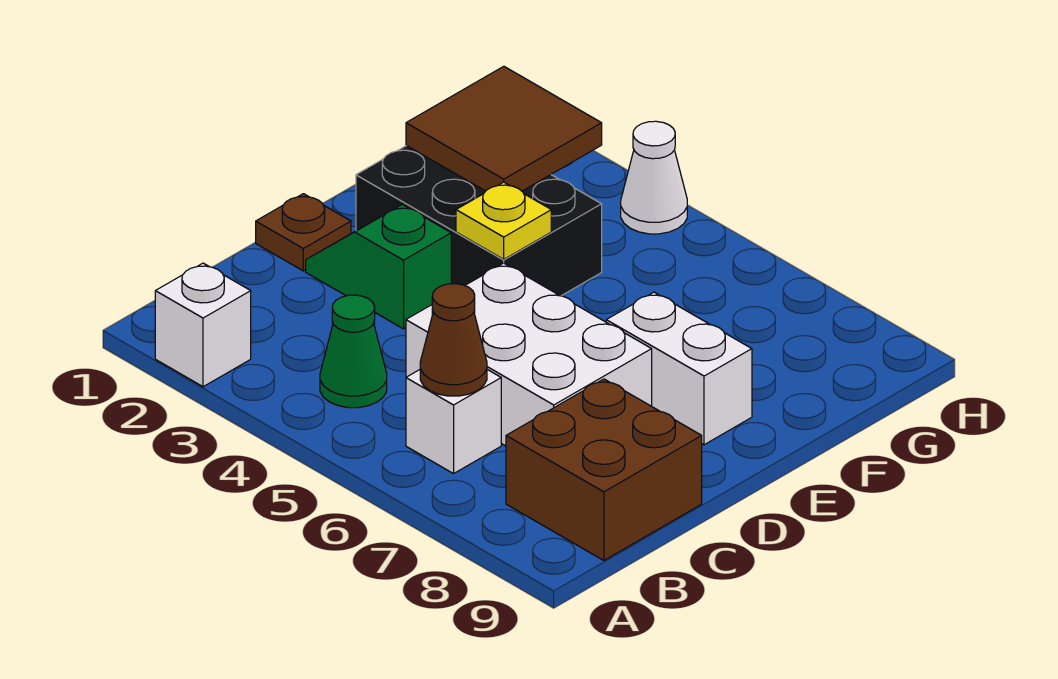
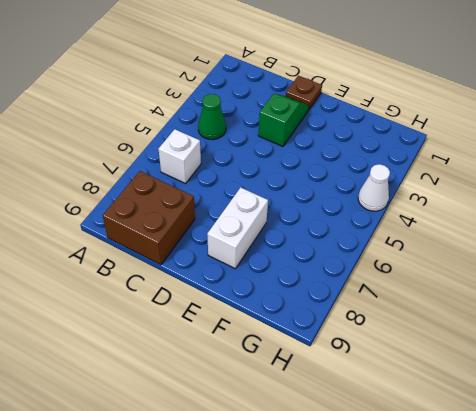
none -> white 1x1 brick [155,263,251,387]
none -> white 2x3 brick [406,263,652,446]
none -> black 2x3 brick [356,146,602,296]

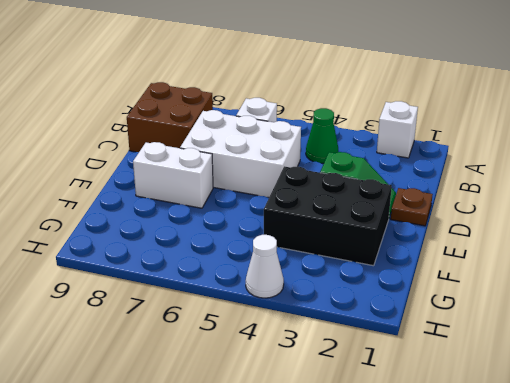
none -> brown 1x1 cone [420,284,487,396]
none -> yellow 1x1 plate [456,182,551,259]
none -> brown 2x2 tile [406,66,602,191]

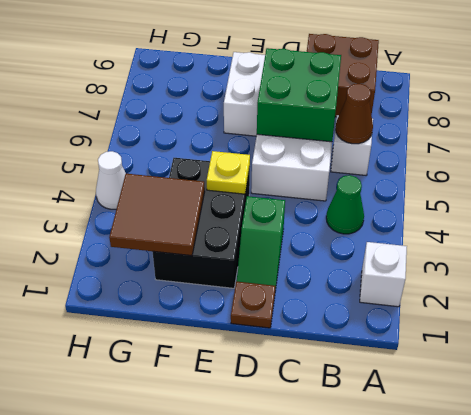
green 2x2 brick [257,48,341,142] -> none

